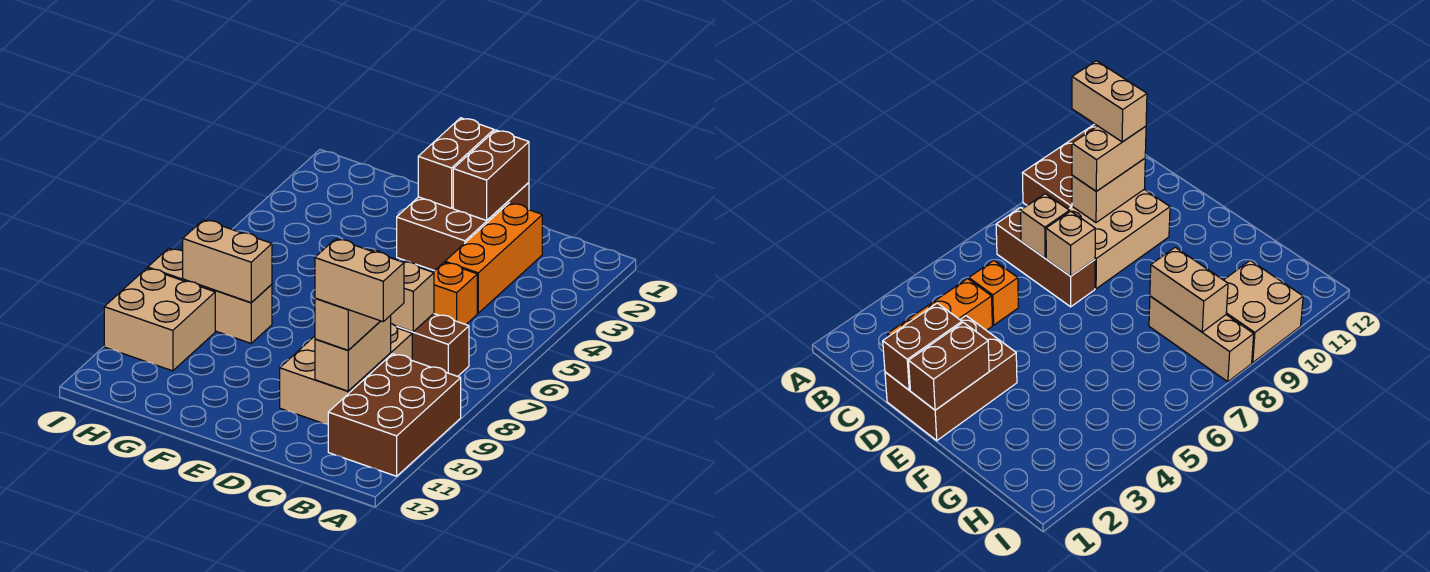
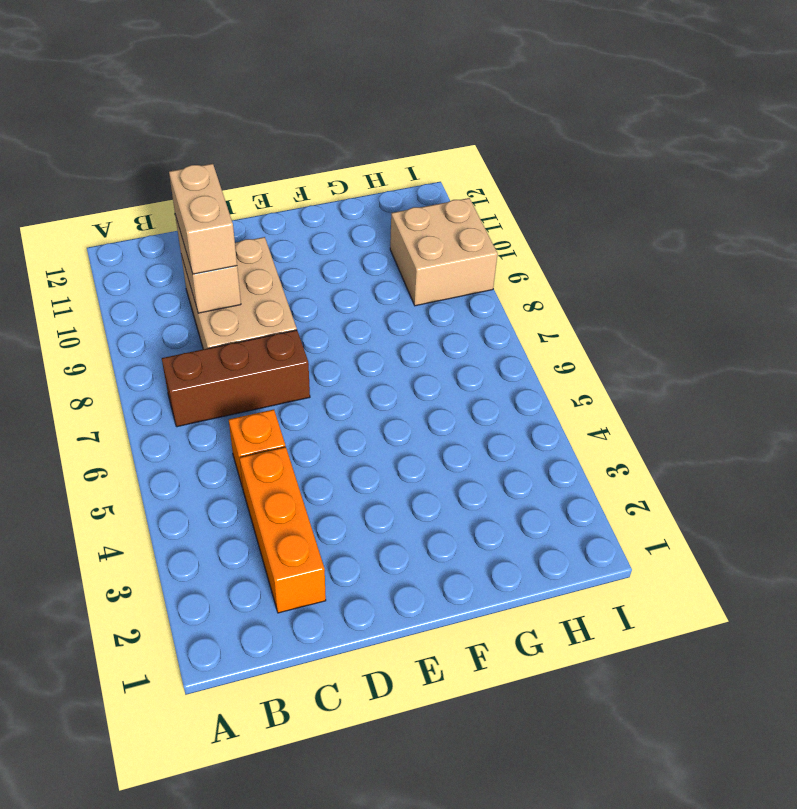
none -> brown 2x3 brick [328,354,461,476]
none -> brown 2x3 brick [397,183,529,271]
none -> tan 1x3 brick [148,248,272,343]

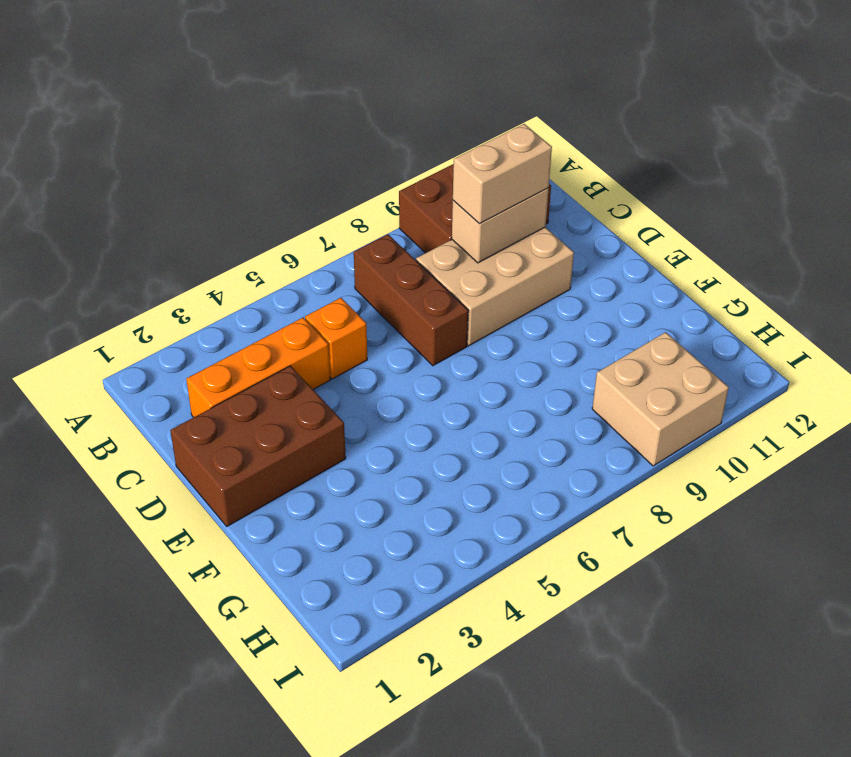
none -> tan 1x3 brick [148,248,272,343]
none -> tan 1x1 brick [391,261,434,332]
none -> brown 1x2 brick [453,130,529,221]

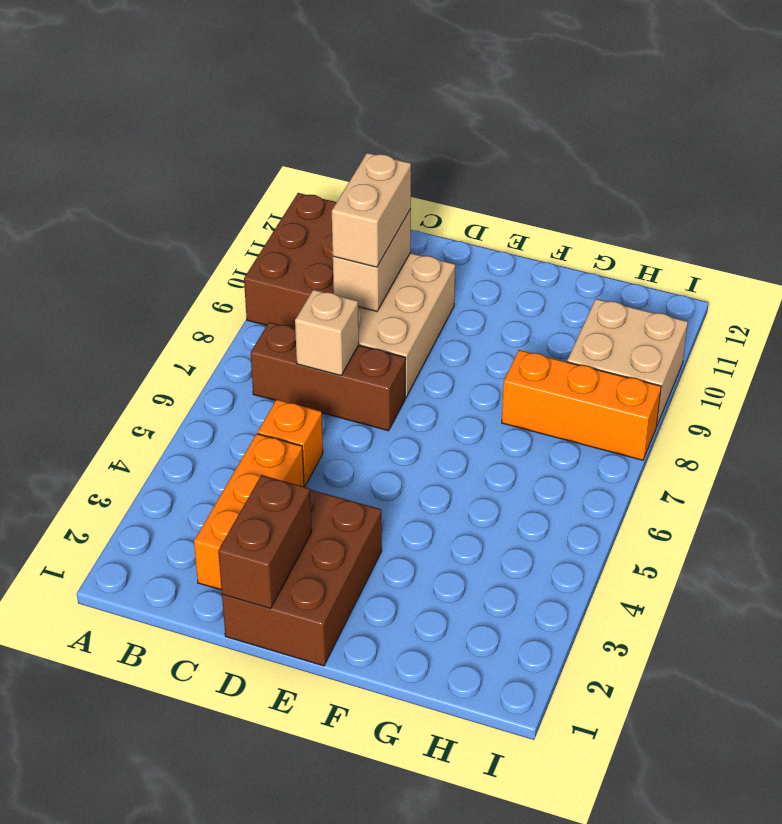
orange 1x3 brick [502,350,661,460] -> tan 1x3 brick [148,248,272,343]
none -> tan 1x1 brick [1046,211,1095,276]
none -> brown 1x2 brick [418,118,494,208]
none -> tan 1x2 brick [183,220,272,303]

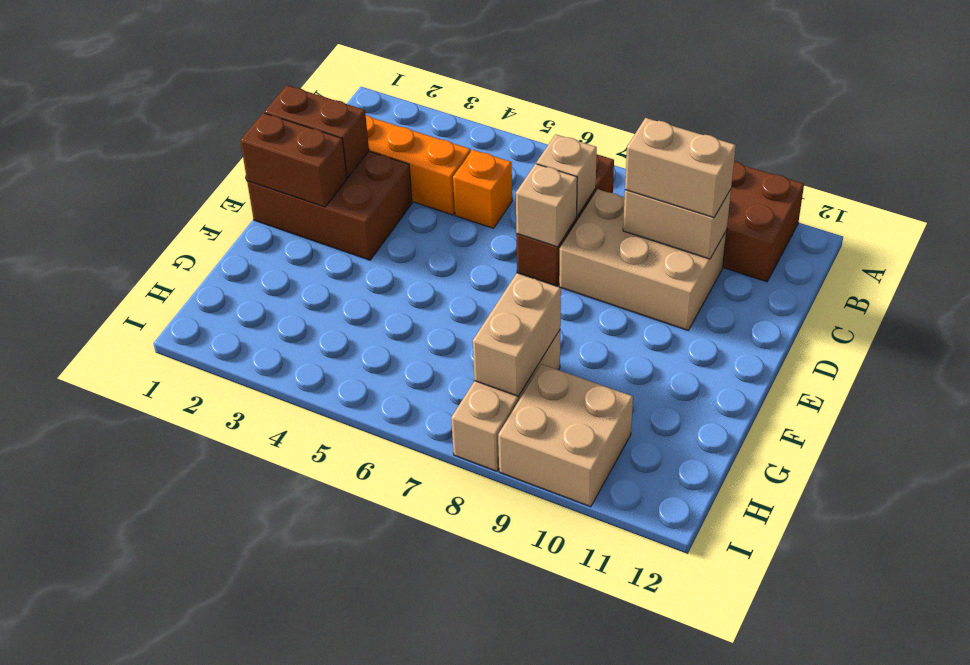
none -> tan 1x2 brick [315,239,404,322]

